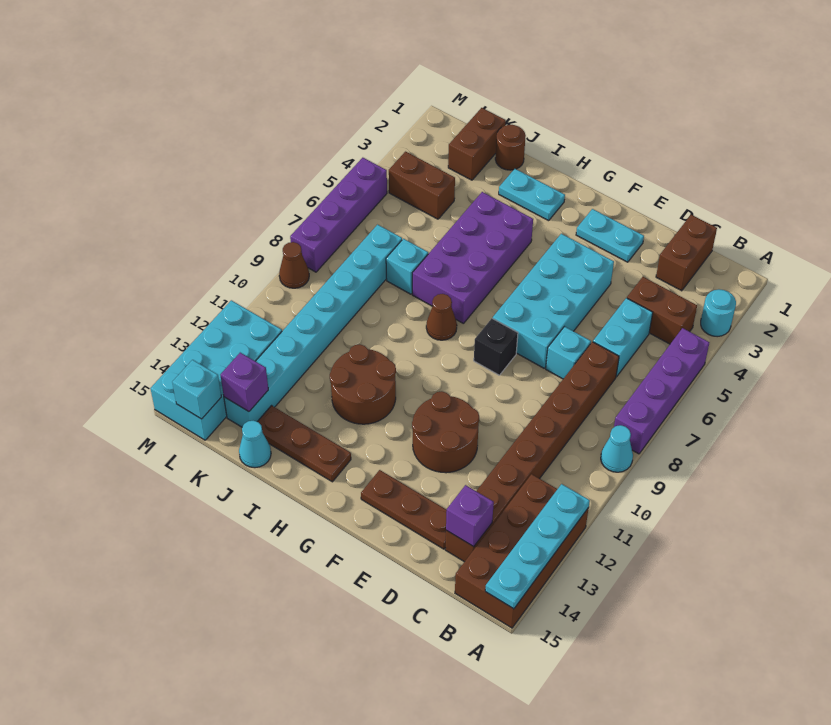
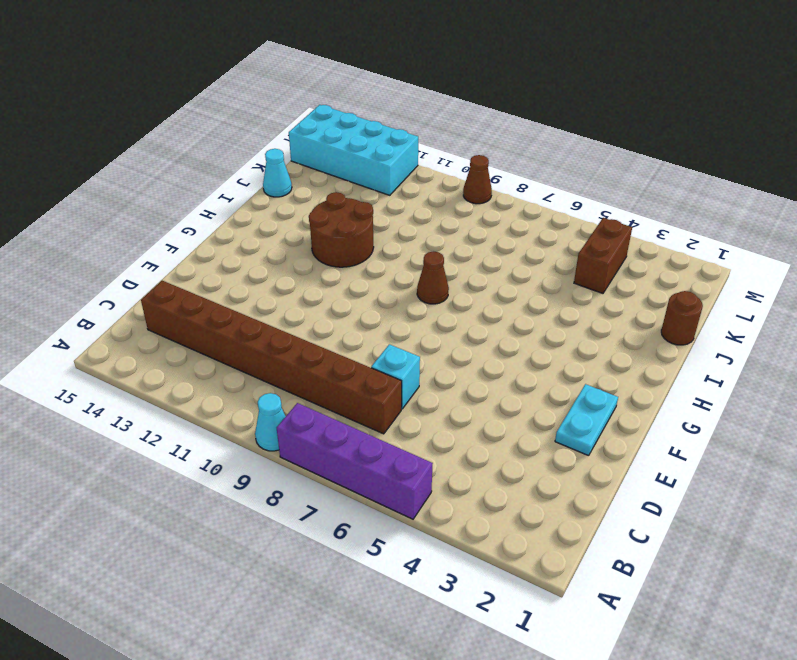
none -> cyan 1x1 round brick [701,289,736,337]
none -> brown 2x4 brick [455,474,589,628]
none -> brown 1x2 brick [627,277,697,344]
none -> brown 1x2 brick [656,215,717,291]

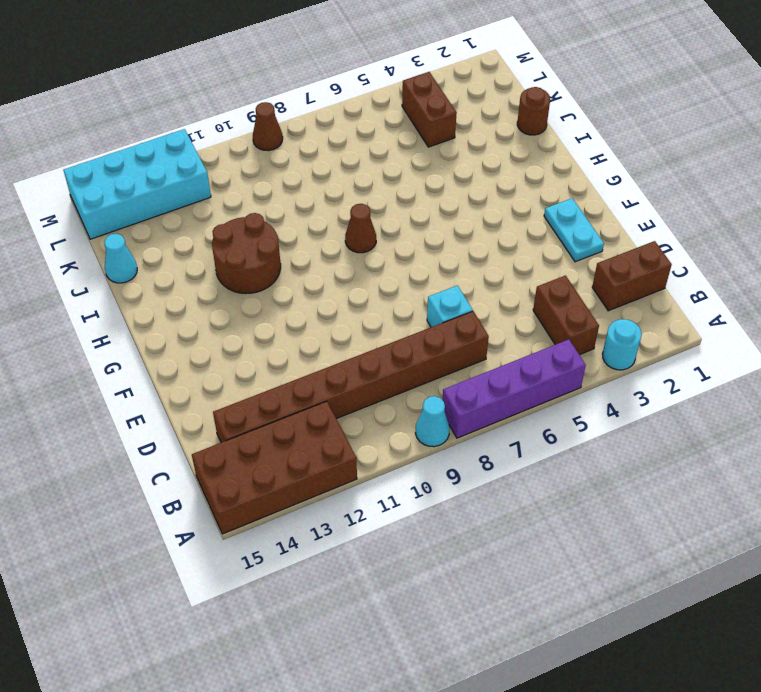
none -> cyan 1x2 brick [593,298,653,377]
none -> brown 1x3 plate [361,470,447,549]
none -> cyan 2x4 brick [493,234,614,368]
none -> brown 2x2 round brick [412,391,479,473]

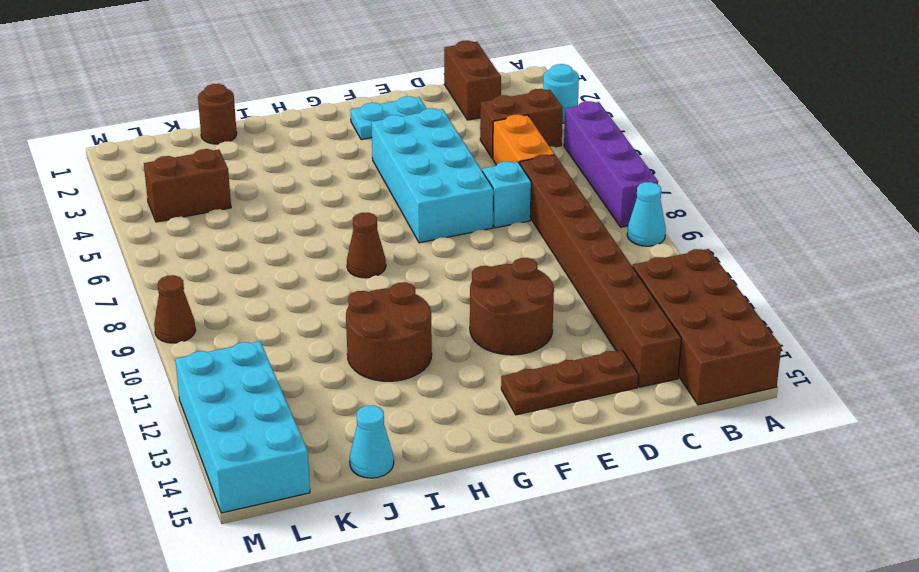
orange 1x2 brick [493,114,554,165] -> cyan 1x2 brick [593,298,653,377]
none -> black 1x1 brick [474,318,518,375]
none -> cyan 1x2 plate [499,169,565,221]
none -> purple 2x4 brick [412,192,533,324]
none -> brown 1x3 plate [257,406,351,482]

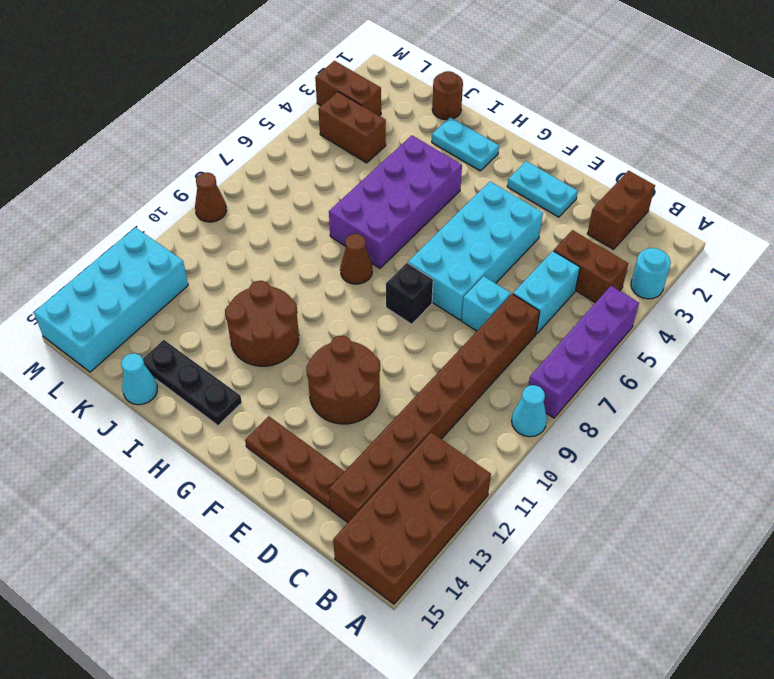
black 1x3 plate [143,340,242,426] -> brown 1x3 plate [257,406,351,482]
brown 1x2 brick [315,61,381,116] -> brown 1x2 brick turned to [448,108,506,180]
none -> cyan 1x1 brick [386,239,428,294]
none -> cyan 1x8 brick [224,225,402,427]
none -> purple 1x4 brick [290,158,387,272]
none -> cyan 1x4 plate [485,484,590,609]

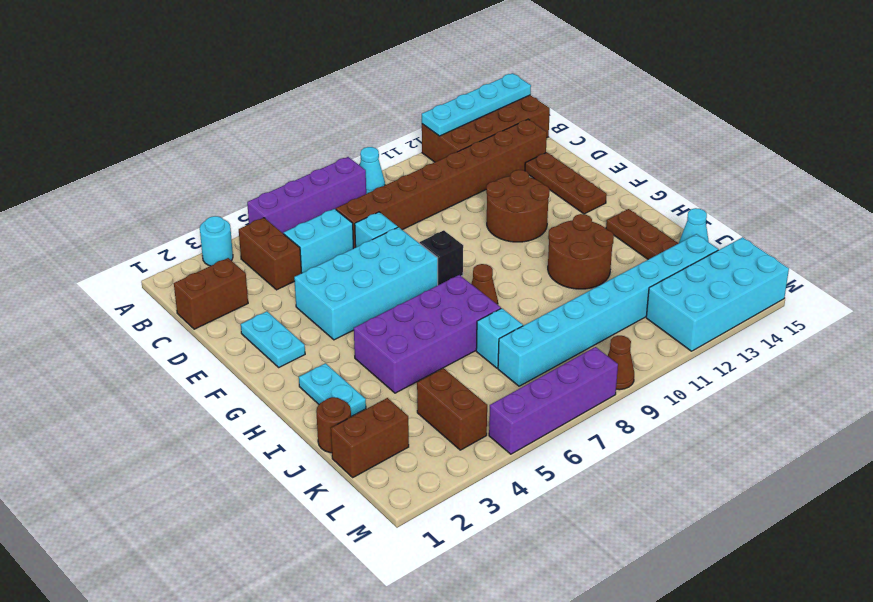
none -> purple 1x1 brick [446,485,494,547]
none -> purple 1x1 brick [221,353,268,412]
none -> cyan 1x1 brick [172,360,221,419]

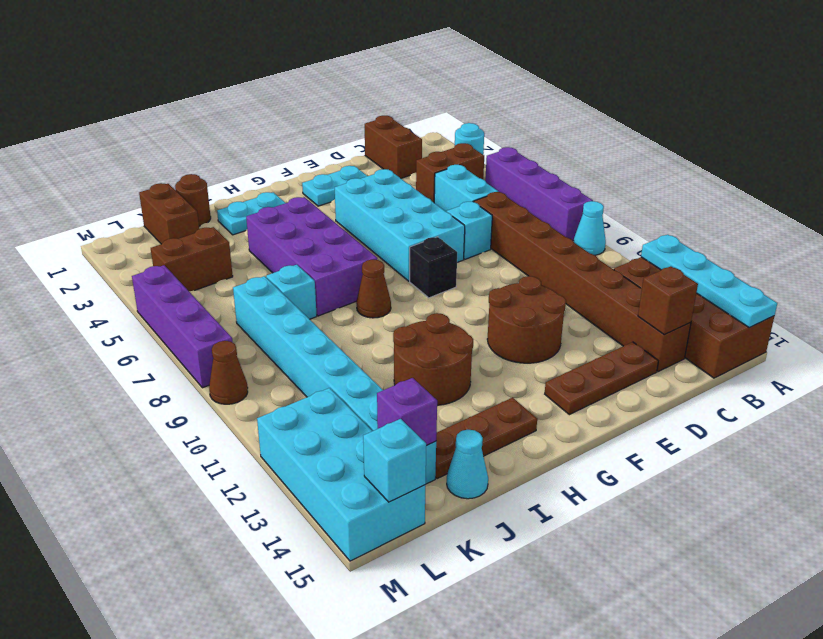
brown 1x1 brick [638,266,698,335] -> purple 1x1 brick [446,485,494,547]

